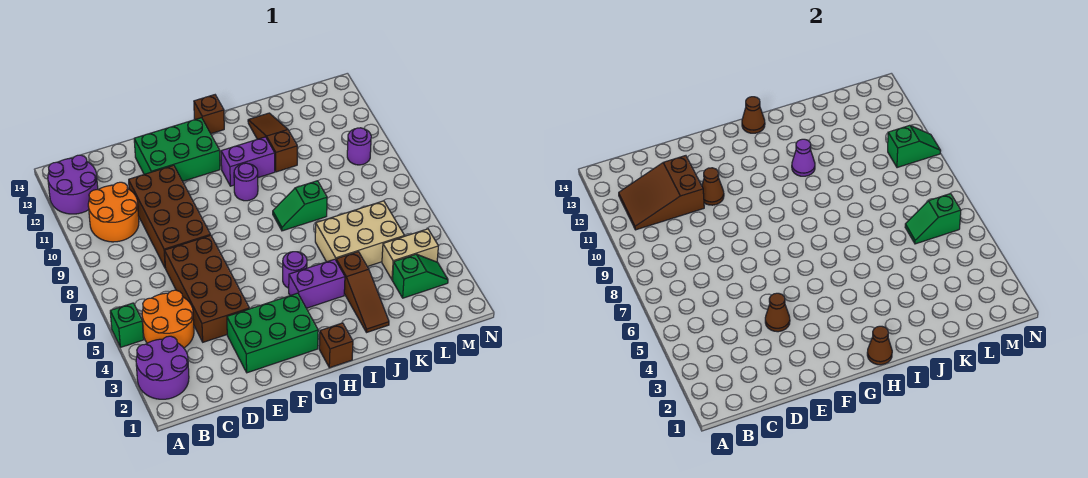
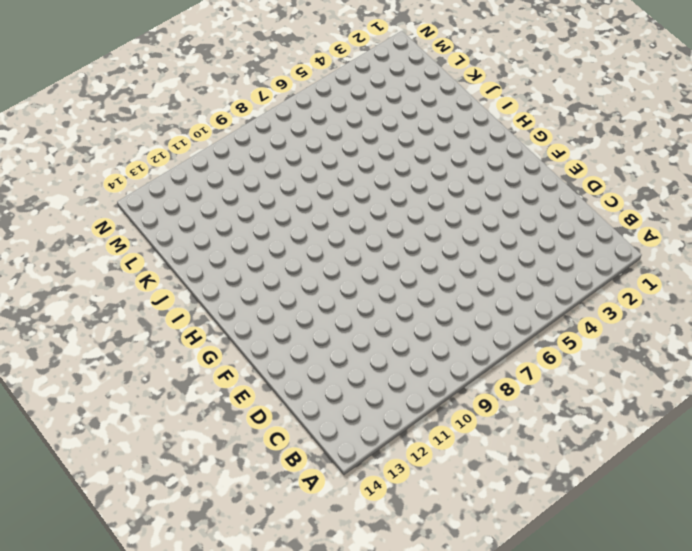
none -> purple 2x2 round brick [136,336,189,399]
none -> green 1x1 brick [110,303,144,347]
none -> purple 2x2 round brick [48,155,98,214]
none -> orange 2x2 round brick [142,290,194,348]

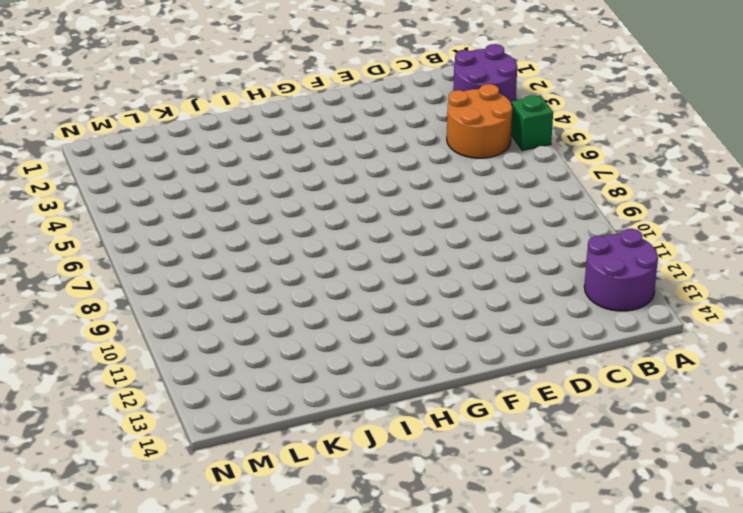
none -> orange 2x2 round brick [88,182,139,242]
none -> brown 2x4 brick [165,235,249,342]
none -> brown 2x4 brick [129,165,210,267]
none -> green 2x3 brick [227,293,318,373]

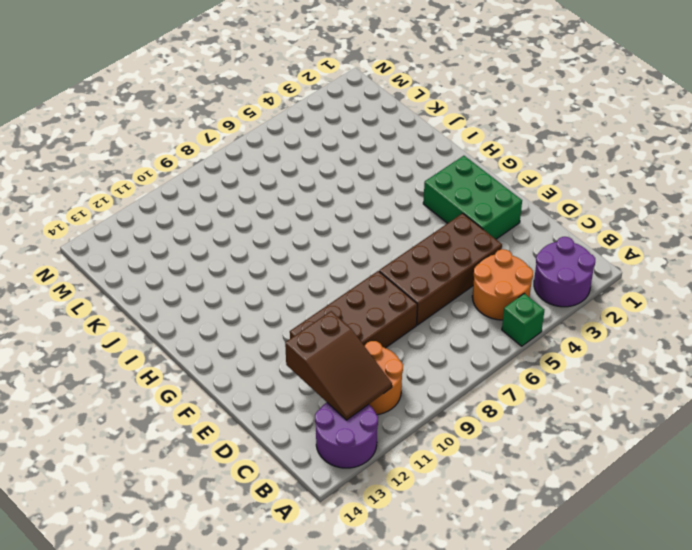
none -> green 2x3 brick [134,118,220,181]
none -> brown 1x1 brick [319,323,353,368]
none -> purple 1x2 brick [289,259,345,308]
none -> purple 1x1 round brick [283,252,307,288]

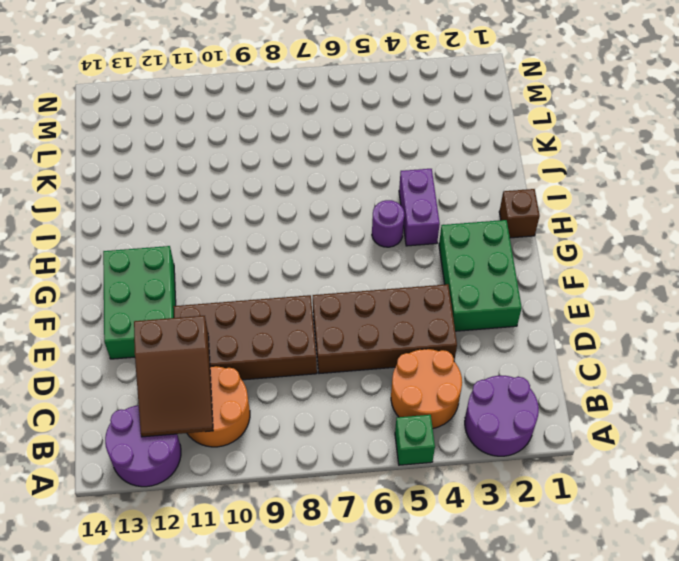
none -> purple 1x1 round brick [234,163,258,201]
none -> purple 1x2 brick [221,137,275,186]
none -> brown 1x1 brick [194,95,224,134]
none -> green 1x2 slope [273,181,327,231]

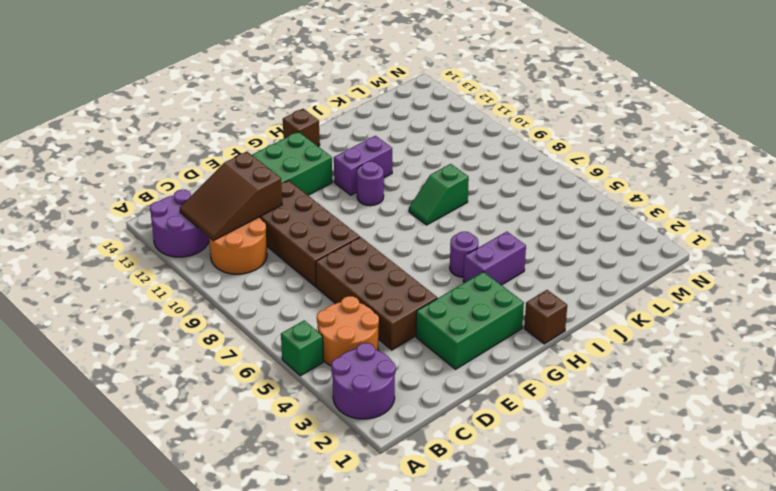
none -> brown 1x3 slope [336,252,389,333]
none -> tan 2x3 brick [315,201,405,267]
none -> brown 1x3 slope [248,113,297,172]
none -> green 1x2 slope [392,254,448,298]

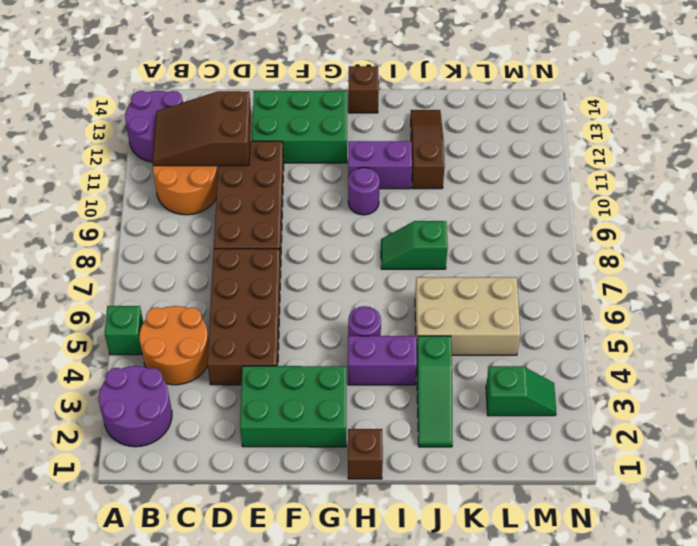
green 1x3 slope [417,336,453,447] -> brown 1x3 slope [336,252,389,333]
none -> tan 1x2 brick [382,229,438,280]
none -> purple 1x1 round brick [347,128,371,165]
none -> brown 1x1 cone [765,293,790,332]
none -> brown 1x1 cone [702,168,724,205]

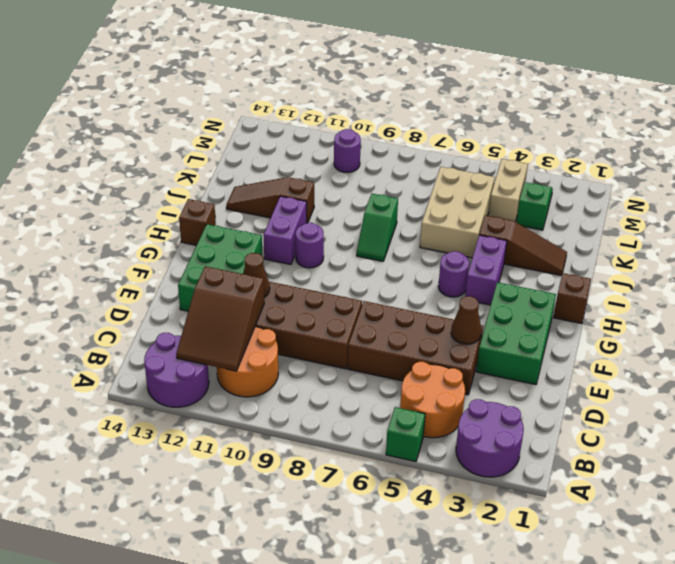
none -> brown 1x1 cone [867,326,892,365]
none -> brown 1x1 cone [742,97,765,133]
none -> purple 1x1 cone [792,139,815,176]
none -> green 1x2 slope [905,194,961,244]

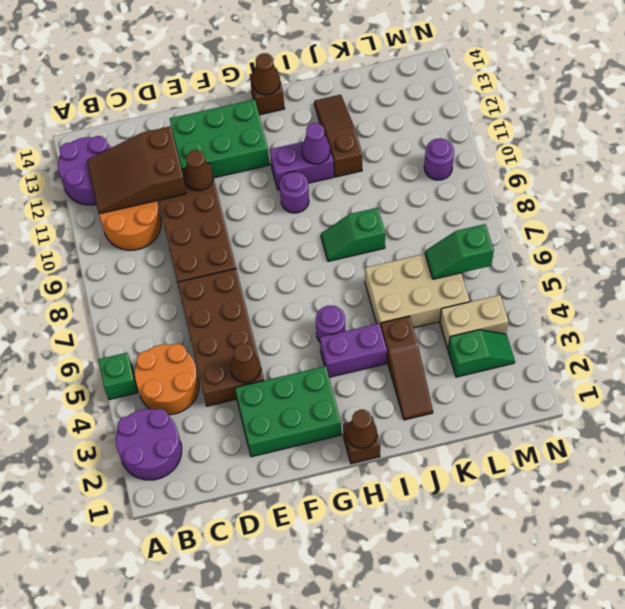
none -> green 1x2 slope [888,125,941,168]

